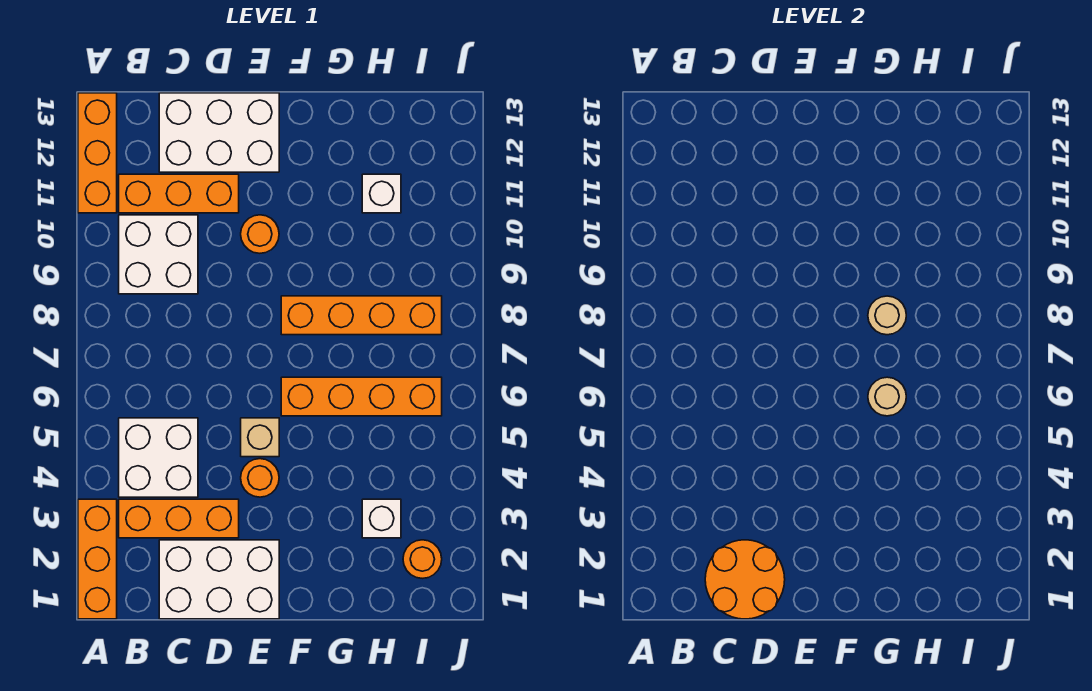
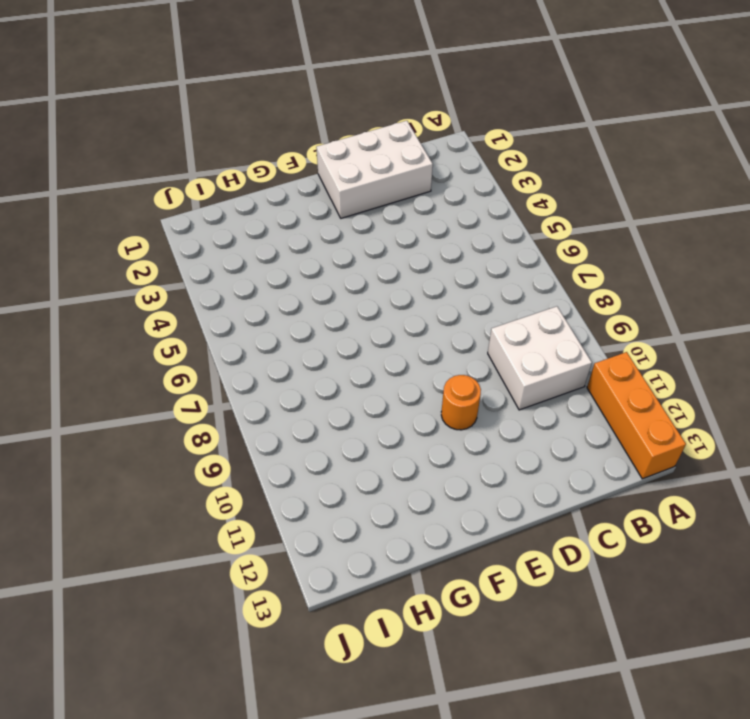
none -> orange 1x3 brick [78,499,117,619]
none -> orange 1x3 brick [119,499,239,538]
none -> white 2x2 brick [119,418,198,497]

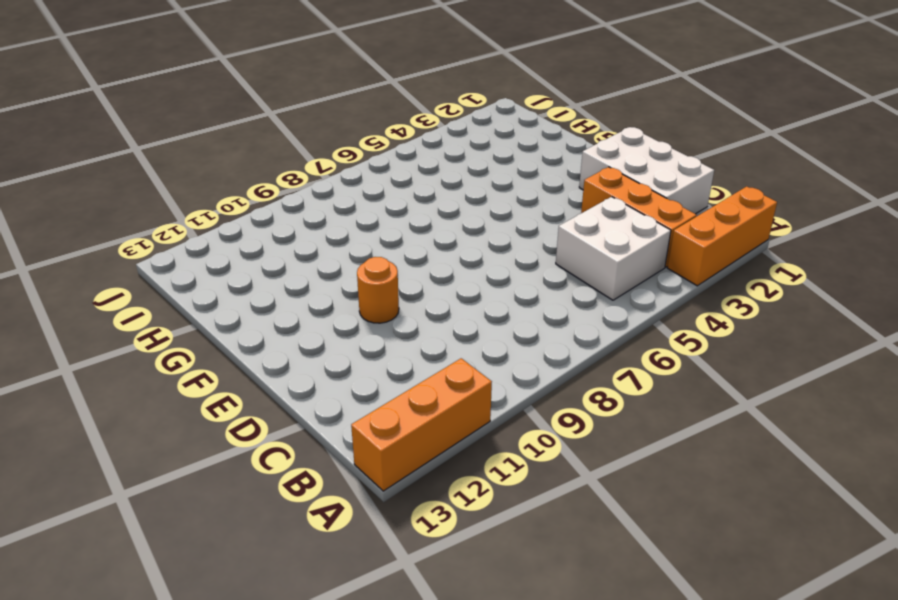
none -> white 2x2 brick [119,215,198,294]
none -> orange 1x3 brick [119,174,239,213]
none -> white 2x3 brick [159,93,279,172]

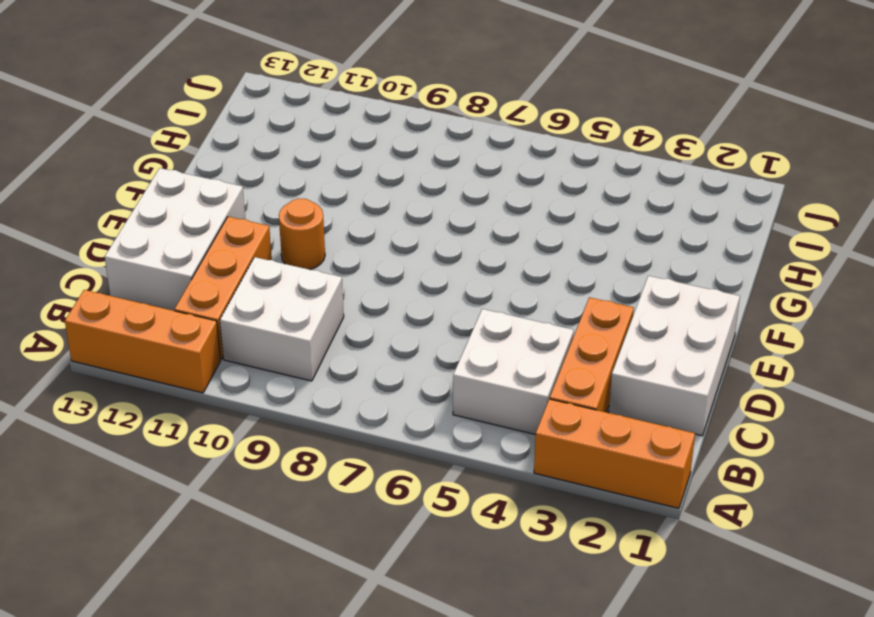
none -> orange 1x1 round brick [241,459,279,497]
none -> tan 1x1 brick [241,418,279,457]
none -> orange 1x4 brick [281,377,442,416]

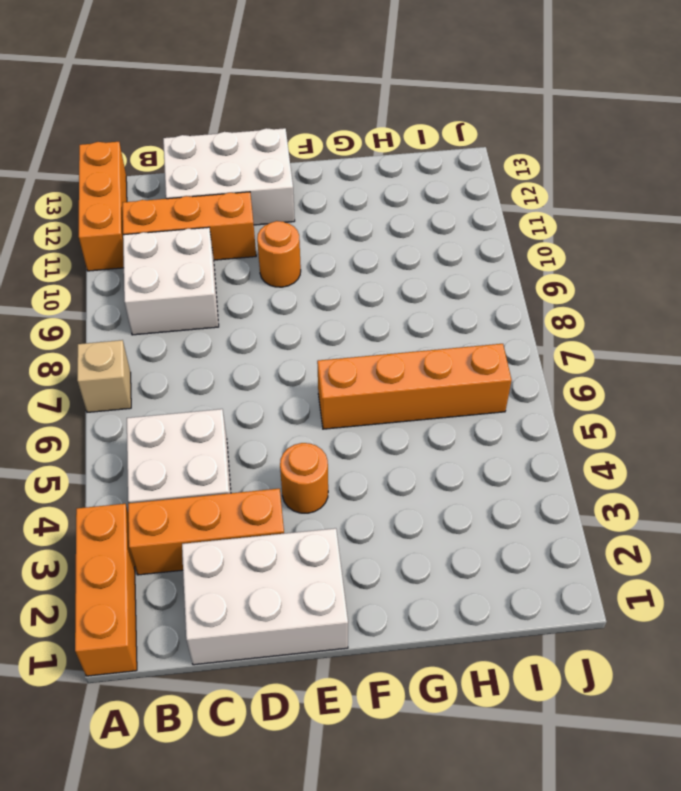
tan 1x1 brick [77,340,131,412] -> tan 1x1 brick moved to [241,418,279,457]
none -> orange 1x4 brick [281,296,442,335]
none -> white 1x1 brick [362,499,401,538]
none -> white 1x1 brick [362,174,401,213]

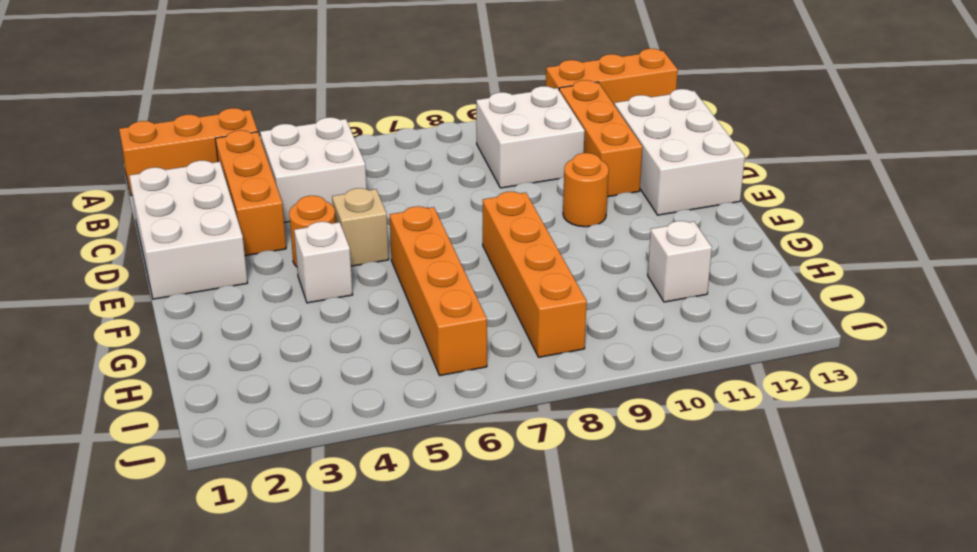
white 1x1 brick [294,222,353,303] -> white 1x1 brick moved to [362,499,401,538]
none -> orange 1x1 round brick [403,540,442,578]
none -> orange 2x2 round brick [705,540,785,619]
none -> tan 1x1 round brick [868,377,906,416]

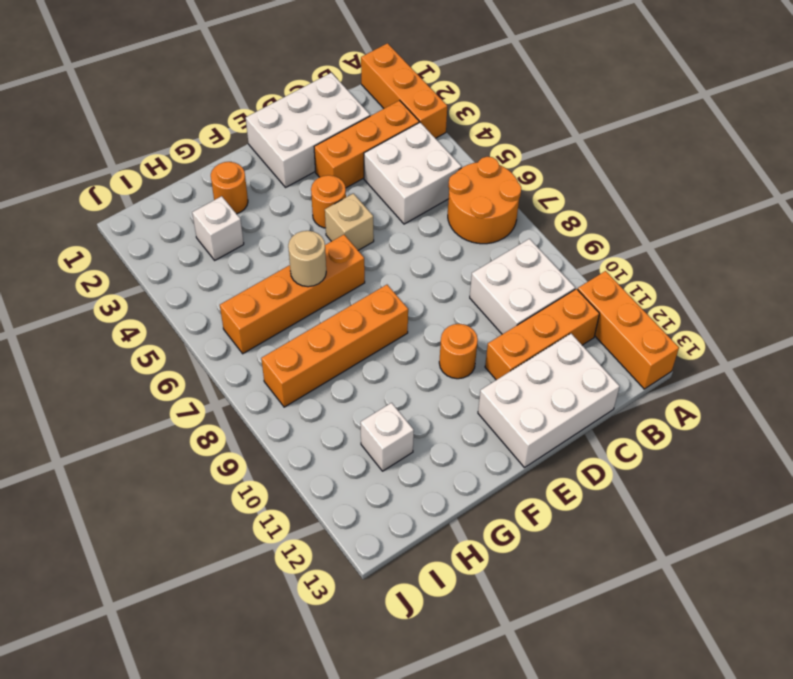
orange 2x2 round brick [448,157,521,244] -> orange 2x2 round brick moved to [705,540,785,619]
orange 1x1 round brick [211,162,248,214] -> orange 1x1 round brick moved to [403,540,442,578]
none -> tan 1x1 round brick [868,296,906,335]

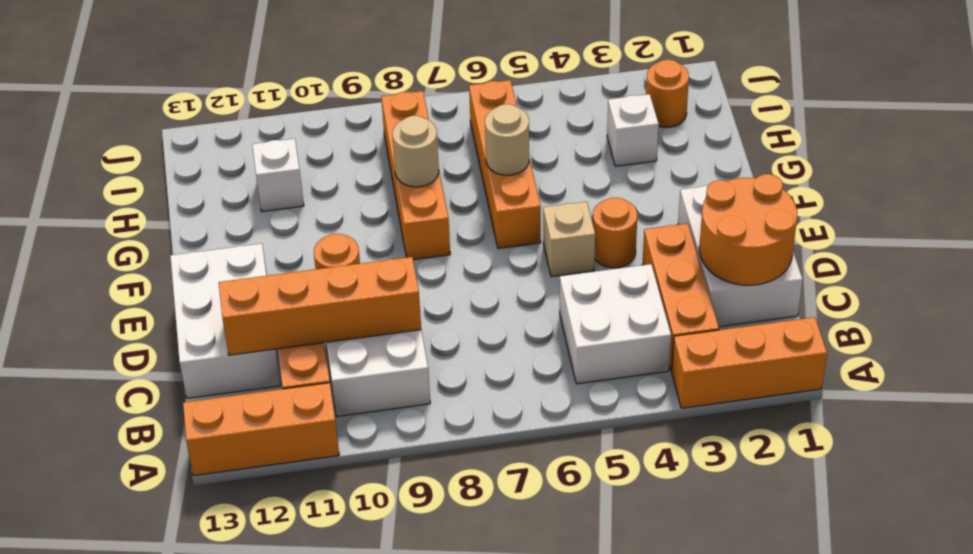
orange 1x4 brick [219,257,421,355] -> none

